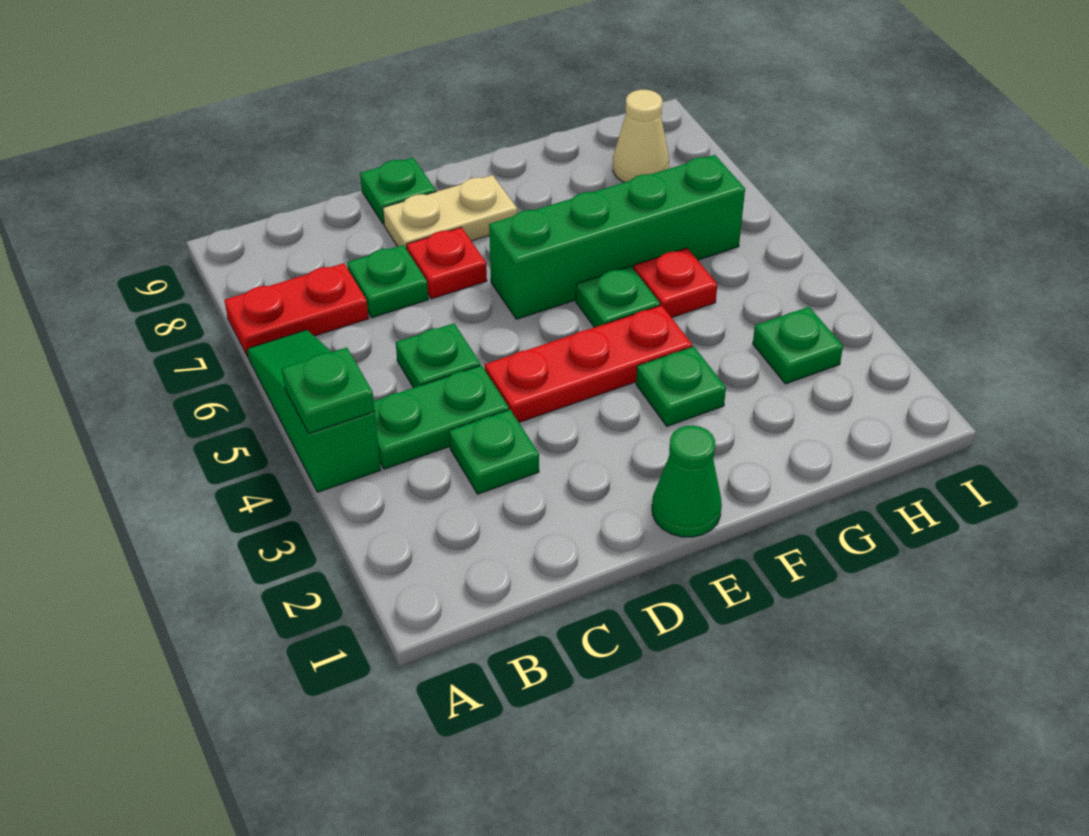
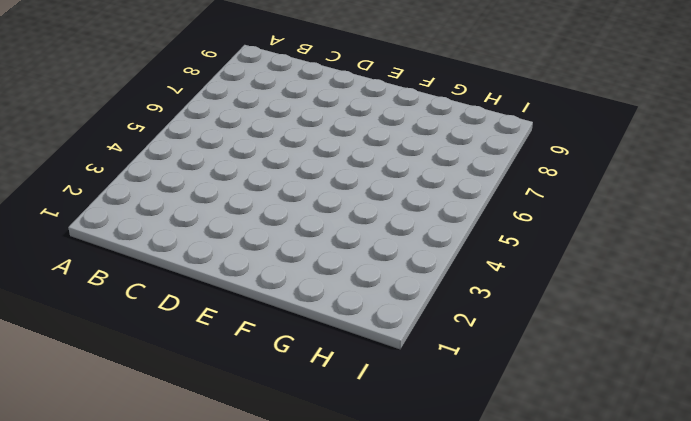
none -> green 1x3 slope [247,330,381,492]
none -> red 1x2 plate [224,263,369,357]
none -> green 1x2 plate [374,365,509,469]

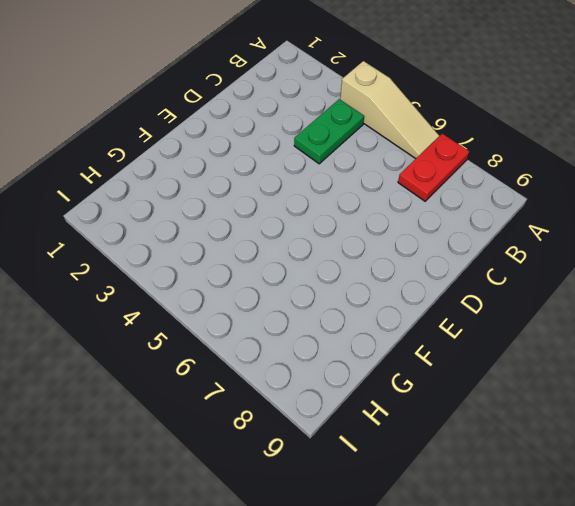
tan 1x3 slope [340,61,439,159] -> green 1x3 slope [247,330,381,492]
none -> green 1x1 plate [449,410,539,494]
none -> green 1x1 plate [396,323,480,388]
none -> green 1x1 plate [347,245,428,318]

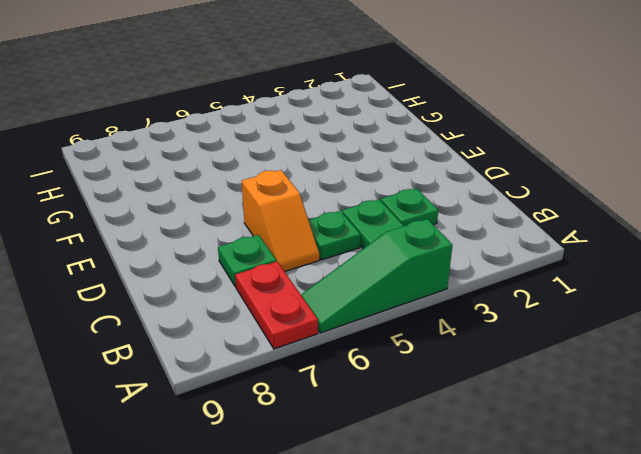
orange 1x2 slope [242,170,319,272] -> none
none -> red 1x3 plate [485,305,692,422]
none -> red 1x1 plate [406,227,487,299]
none -> tan 1x2 plate [383,175,517,249]

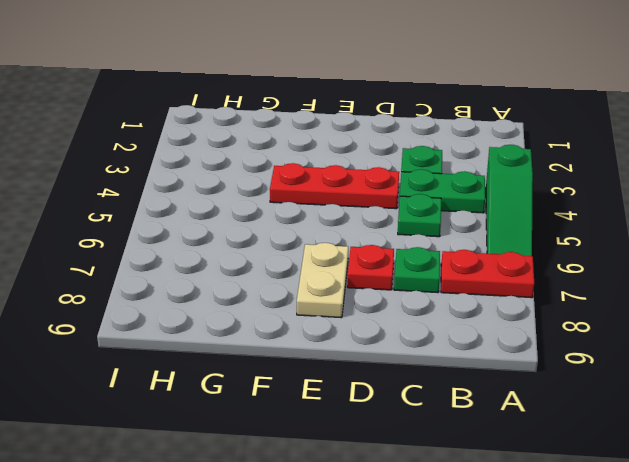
tan 1x2 plate [297,243,348,318] -> tan 1x2 plate turned to [383,175,517,249]
none -> green 1x1 plate [360,158,436,224]
none -> green 1x1 cone [652,425,722,537]
none -> green 1x4 brick [489,155,745,319]

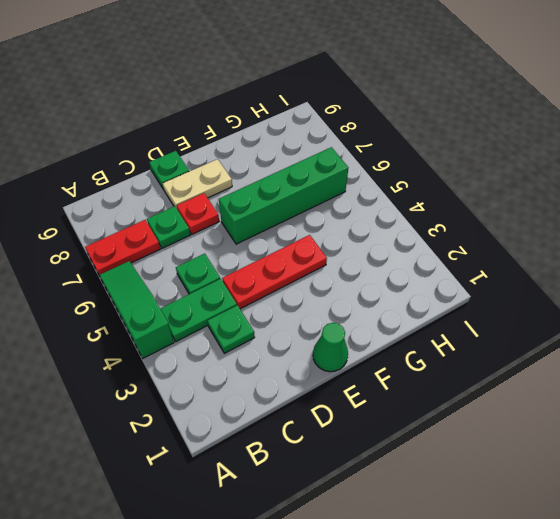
none -> green 1x1 plate [636,346,726,426]
none -> green 1x1 plate [576,266,660,328]
none -> red 1x1 plate [634,248,717,318]

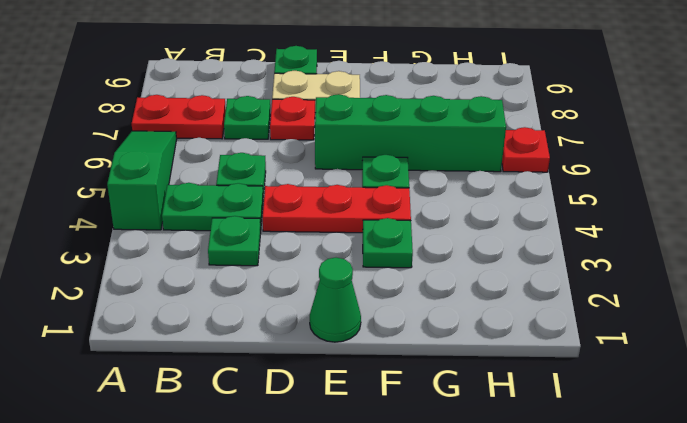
red 1x1 plate [502,127,550,172] -> red 1x1 plate moved to [634,248,717,318]
none -> green 1x1 plate [753,307,843,384]
none -> tan 1x1 cone [613,90,669,182]
none -> green 1x1 plate [282,347,375,433]

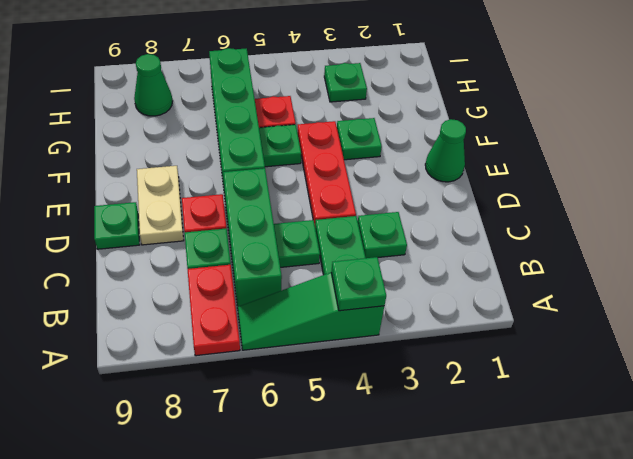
green 1x3 brick [223,168,282,308] -> none
green 1x1 cone [134,54,172,116] -> tan 1x1 cone [613,90,669,182]

